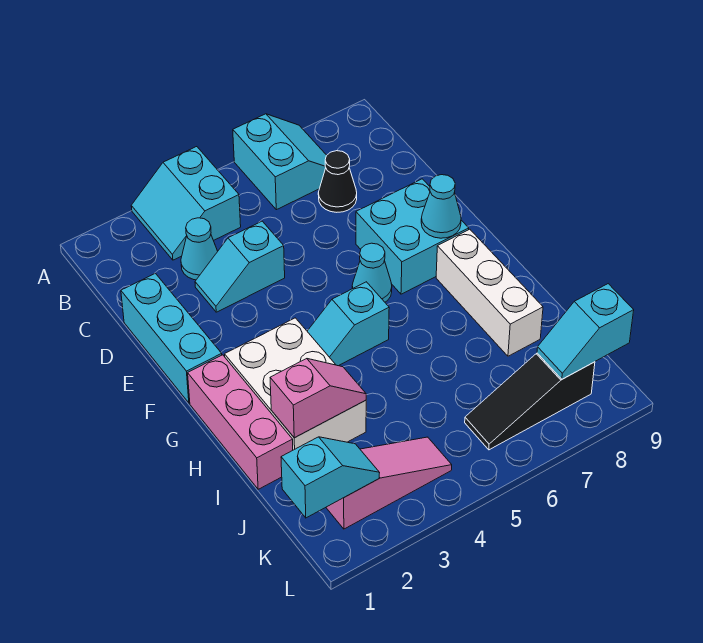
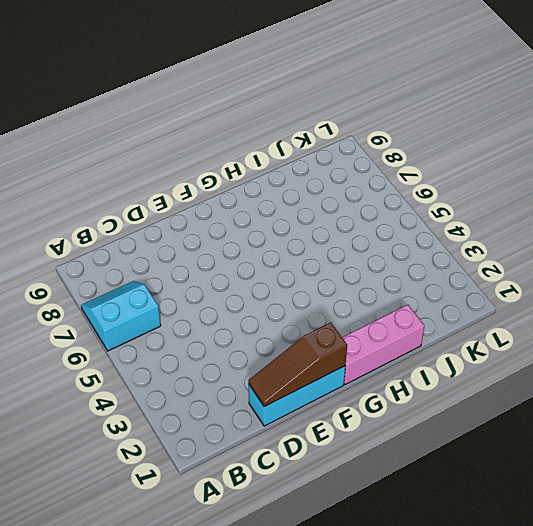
brown 1x3 slope [249,323,347,407] -> none
none -> cyan 2x2 slope [131,147,241,260]
none -> cyan 1x1 cone [181,218,218,280]
none -> black 1x1 cone [318,151,357,212]

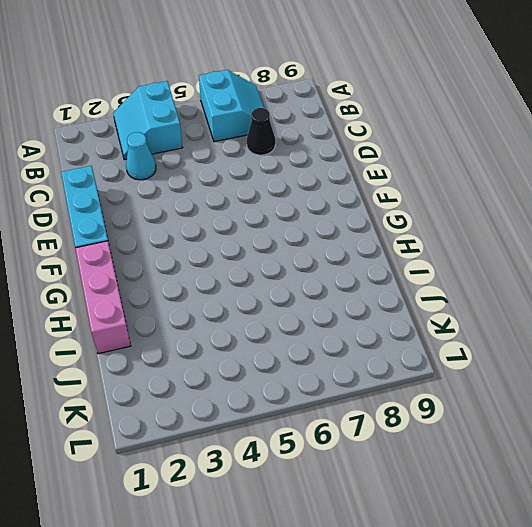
none -> cyan 1x2 slope [195,221,285,312]
none -> cyan 2x2 brick [356,179,469,294]
none -> cyan 1x1 cone [352,243,392,302]

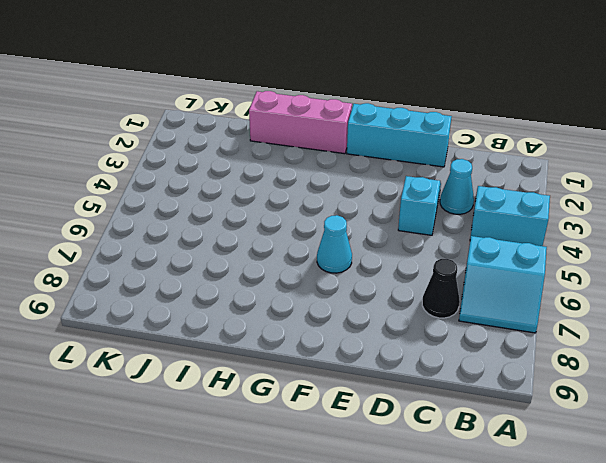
none -> cyan 2x2 brick [356,179,469,294]
none -> white 2x3 brick [225,318,366,450]
none -> cyan 1x2 slope [307,282,389,366]

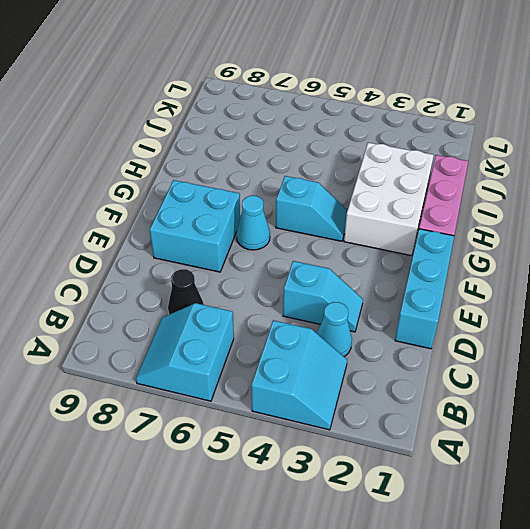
none -> white 1x3 brick [436,229,543,356]
none -> pink 1x3 slope [326,437,452,529]
none -> black 1x3 slope [465,353,595,450]

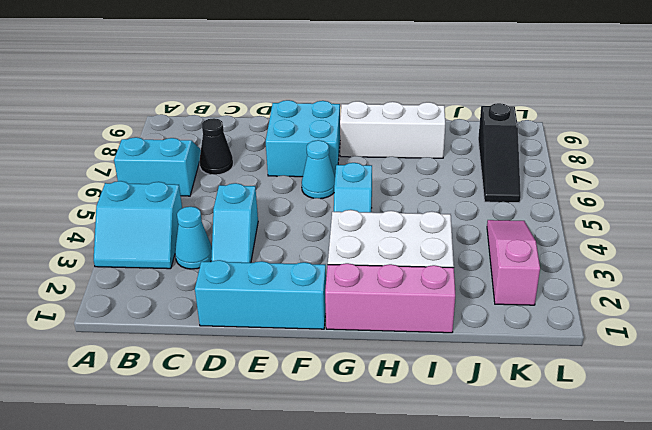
none -> cyan 1x1 cone [421,175,461,238]
none -> pink 1x2 slope [270,359,366,438]
none -> cyan 1x2 slope [281,437,380,518]

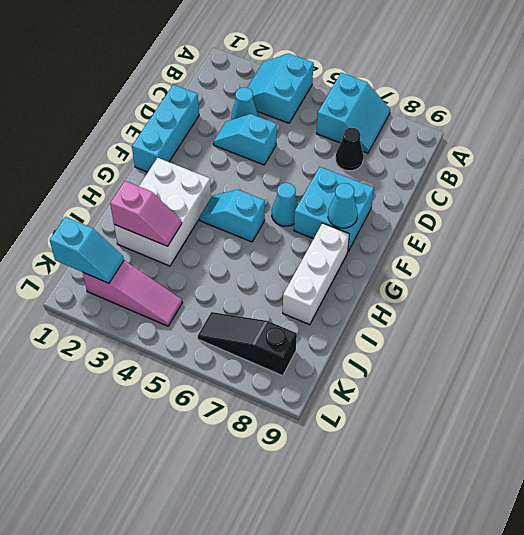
none -> pink 1x3 brick [188,355,293,489]
none -> cyan 1x2 slope [537,284,634,379]

